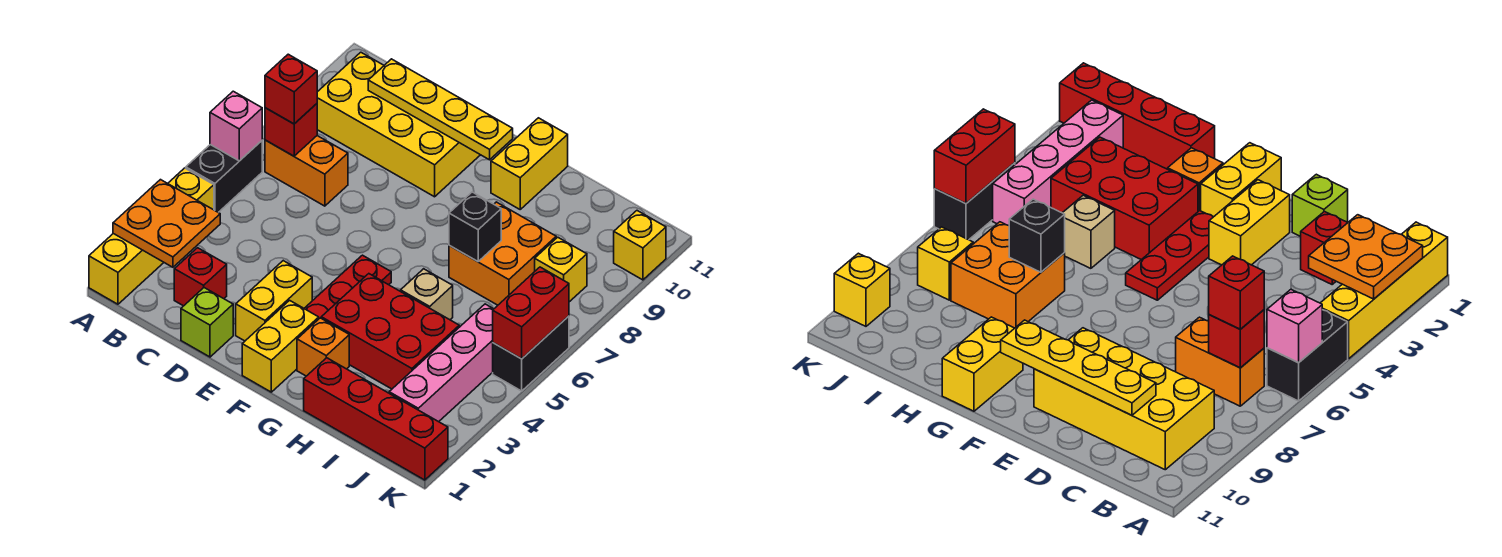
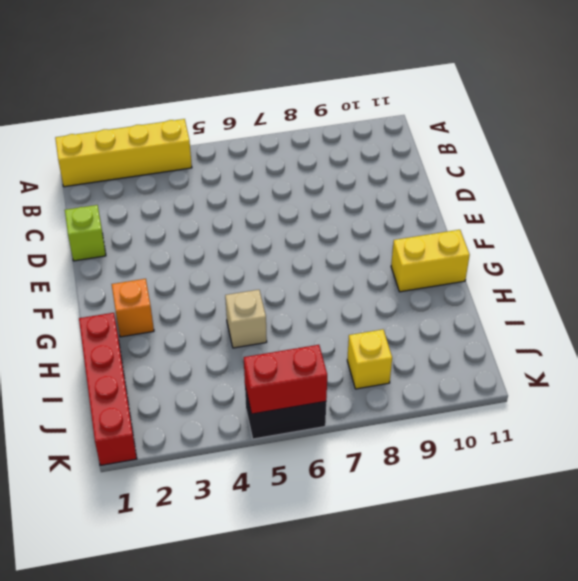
none -> black 1x2 brick [186,141,262,212]
none -> orange 1x2 brick [265,136,348,206]
none -> yellow 2x4 brick [317,52,480,197]

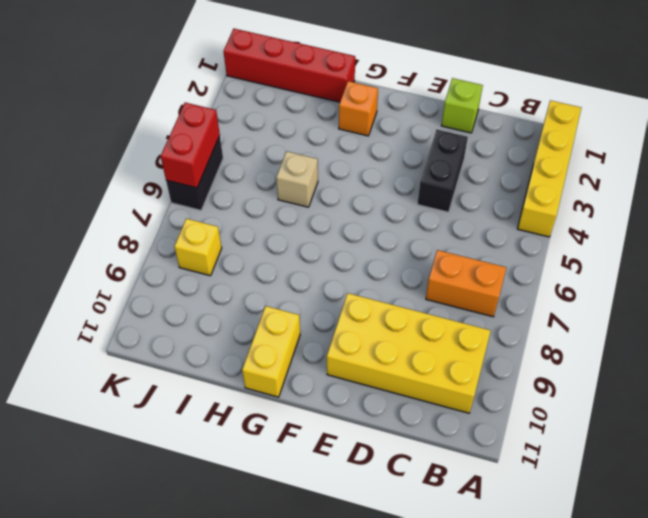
black 1x2 brick [417,130,468,212] -> black 1x2 brick moved to [186,141,262,212]
none -> red 1x1 brick [174,248,227,306]
none -> yellow 1x2 brick [236,261,312,341]
none -> yellow 1x2 brick [242,300,319,392]

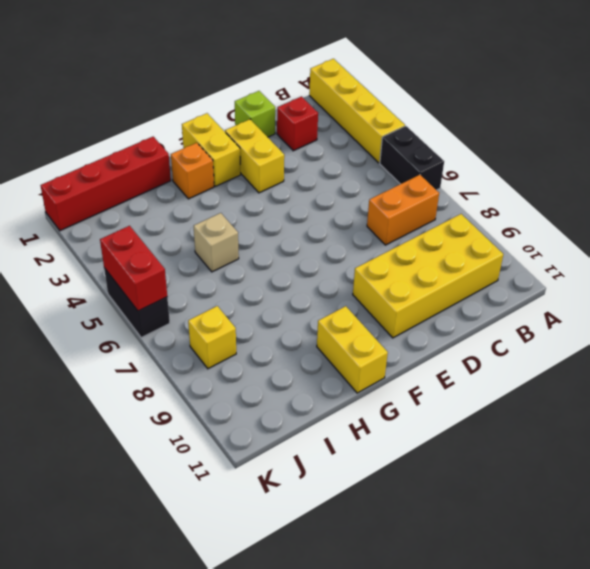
none -> red 1x3 plate [304,255,391,319]
none -> red 2x3 brick [321,274,459,389]
none -> orange 2x2 brick [449,202,556,305]

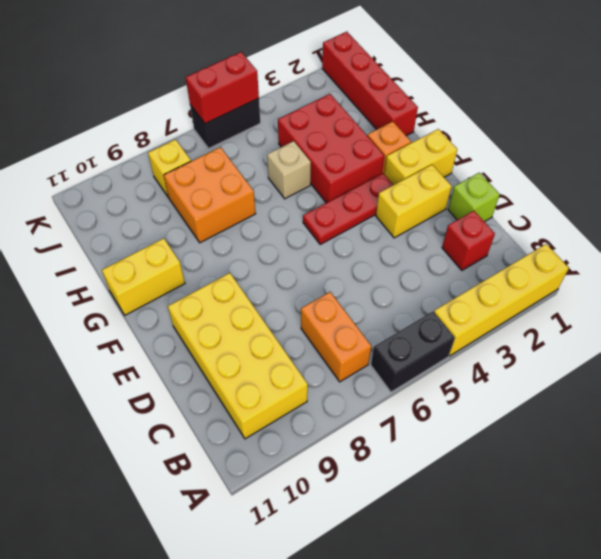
none -> pink 1x4 brick [389,304,493,422]
none -> yellow 1x1 brick [614,211,666,280]
none -> orange 2x2 plate [113,180,220,267]

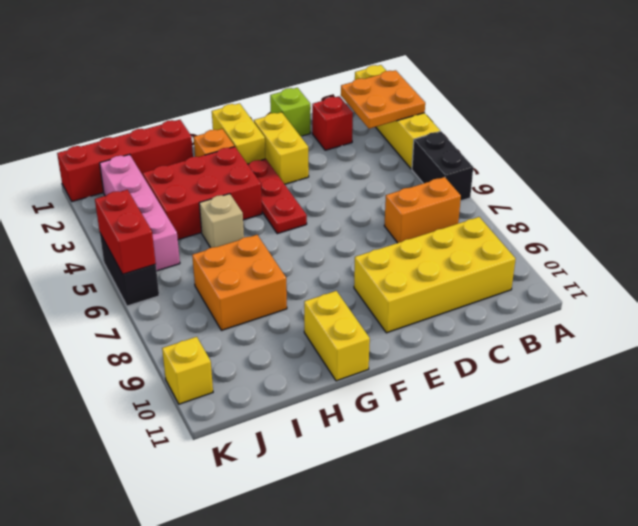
none -> yellow 1x1 brick [535,237,587,302]
none -> pink 1x1 brick [210,91,262,161]
none -> red 1x1 brick [265,104,317,156]

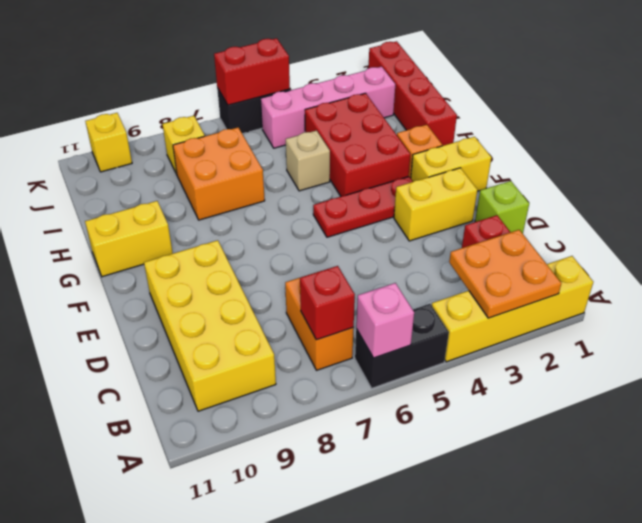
none -> yellow 1x4 plate [368,59,513,160]
none -> black 1x1 brick [449,192,501,262]
none -> red 1x1 brick [265,54,317,124]

